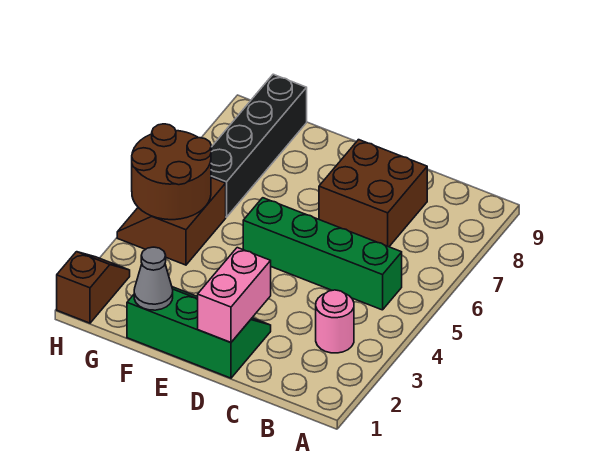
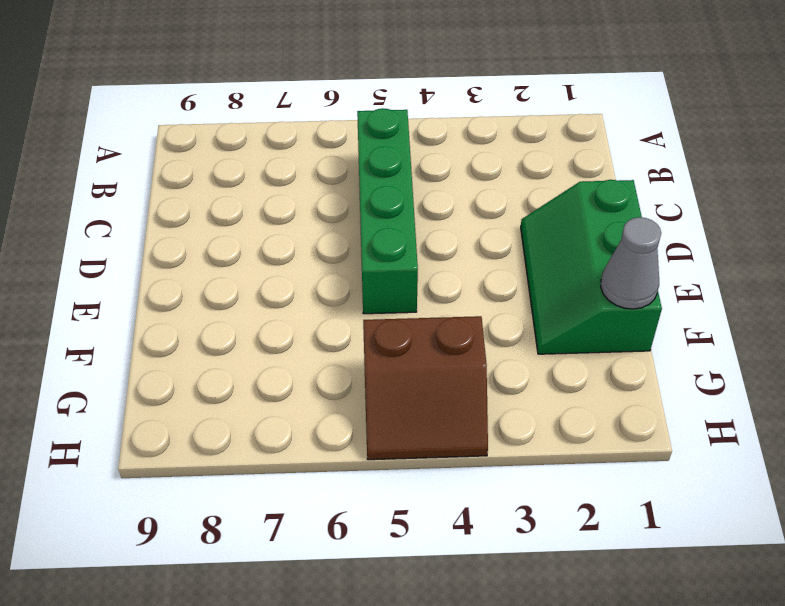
none -> pink 1x1 round brick [316,290,354,353]
none -> brown 2x2 brick [319,140,427,247]

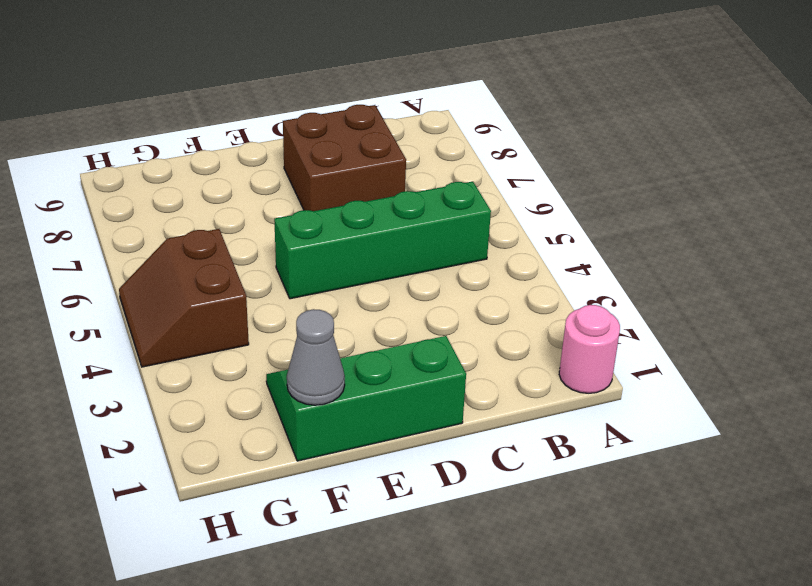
pink 1x1 round brick [559,305,620,393] -> pink 1x1 round brick moved to [316,290,354,353]
none -> black 1x4 brick [211,74,307,217]
none -> brown 1x2 slope [57,252,130,323]

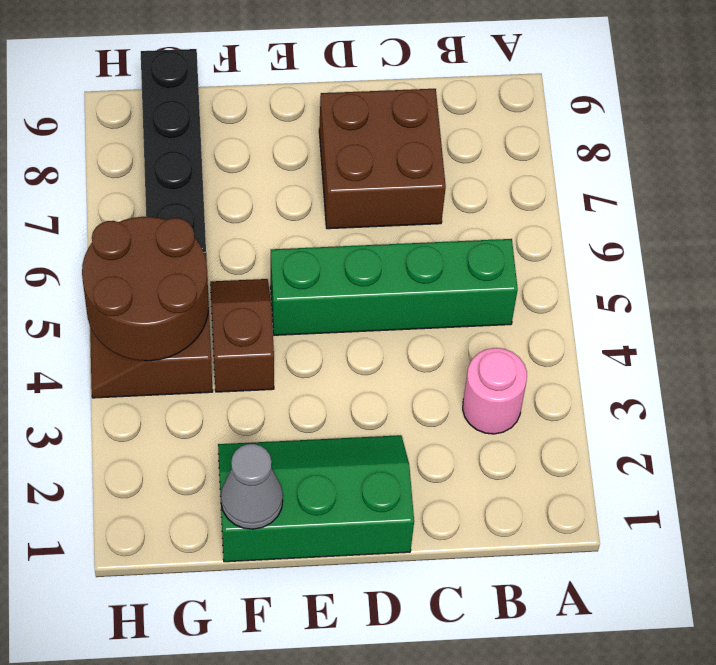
brown 1x2 slope [210,279,274,392] -> brown 1x2 slope moved to [57,252,130,323]
none -> pink 1x2 brick [198,248,271,343]

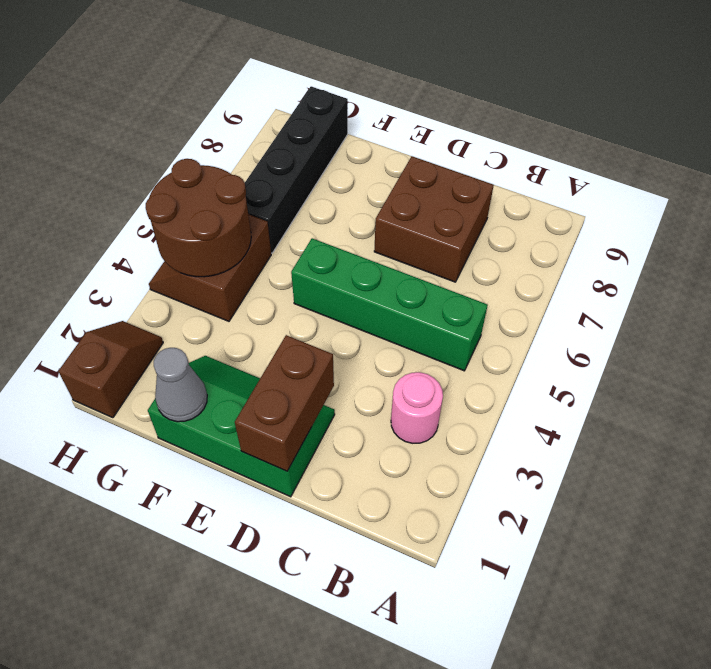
brown 1x2 brick [235,335,334,471] -> pink 1x2 brick [198,248,271,343]

